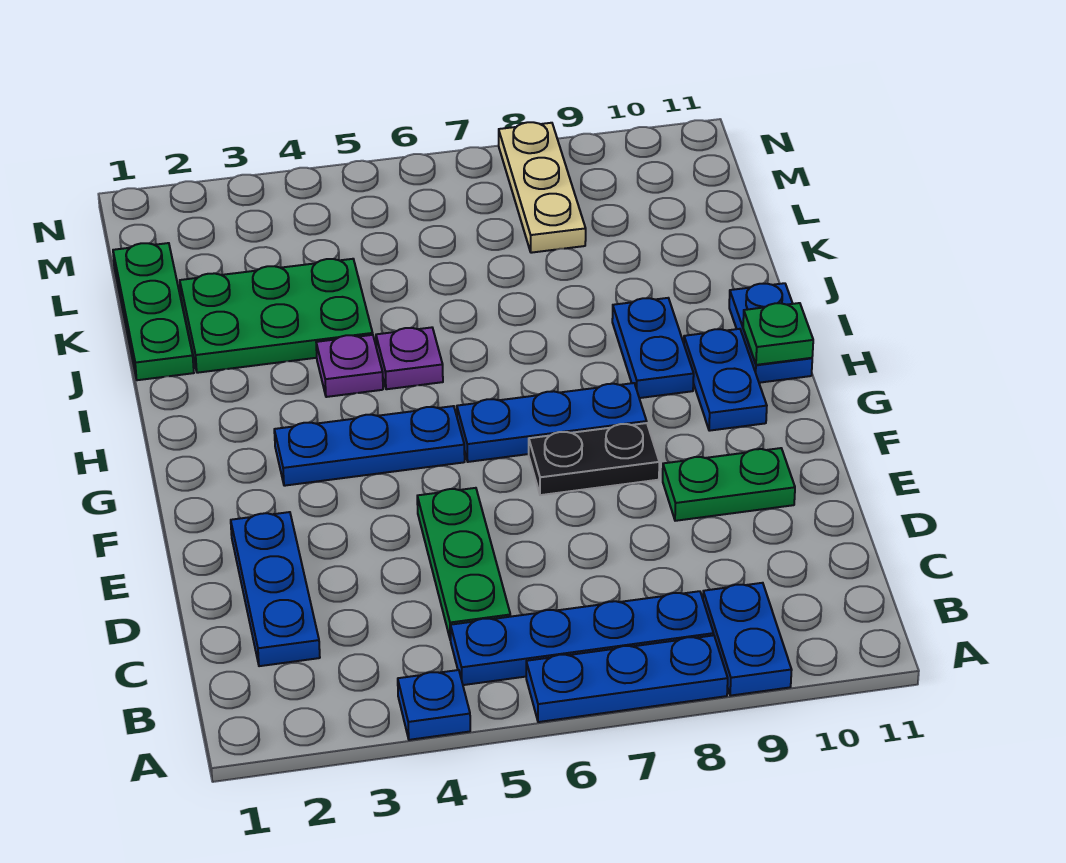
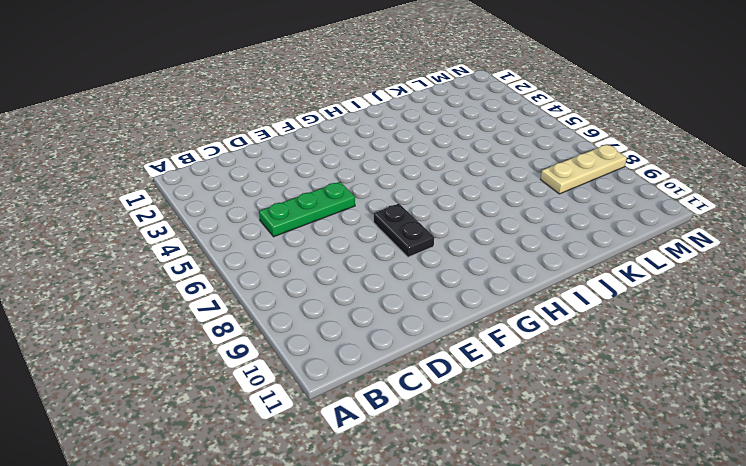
none -> blue 1x1 plate [398,670,470,740]
none -> blue 1x3 plate [526,635,728,722]
none -> blue 1x2 plate [703,583,792,696]

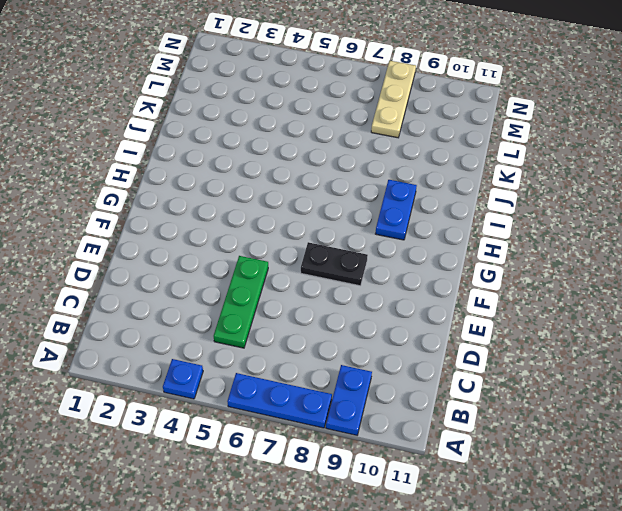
none -> blue 1x4 plate [451,591,714,685]
none -> blue 1x3 plate [231,512,320,666]
none -> green 1x2 plate [663,448,795,521]

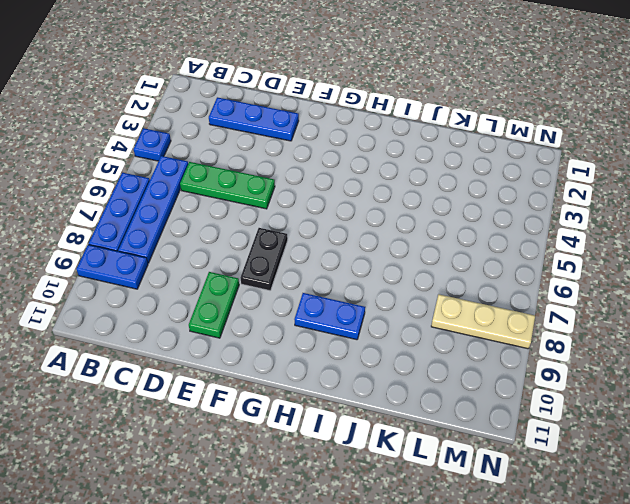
none -> blue 1x3 plate [274,406,465,486]
none -> blue 1x3 plate [457,383,647,462]
none -> blue 1x2 plate [684,329,767,431]

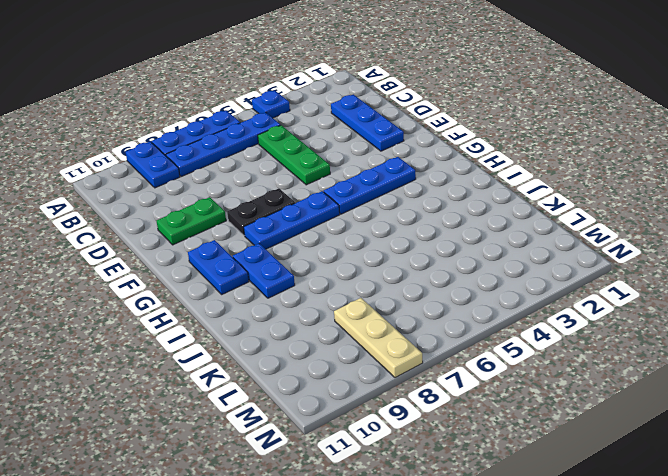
none -> blue 1x2 plate [729,283,812,383]
none -> purple 1x1 plate [316,335,383,397]
none -> purple 1x1 plate [376,327,443,389]

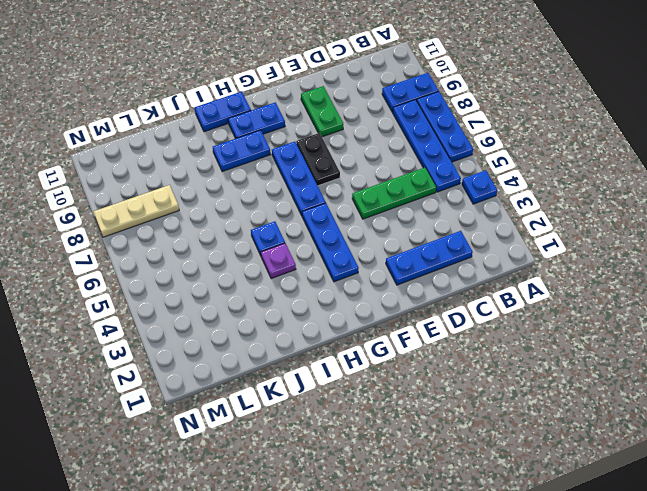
blue 1x1 plate [251,221,285,255] -> purple 1x1 plate [376,327,443,389]
none -> green 1x3 plate [113,243,194,380]
none -> green 2x3 plate [180,259,373,373]
none -> green 1x1 plate [743,303,813,365]

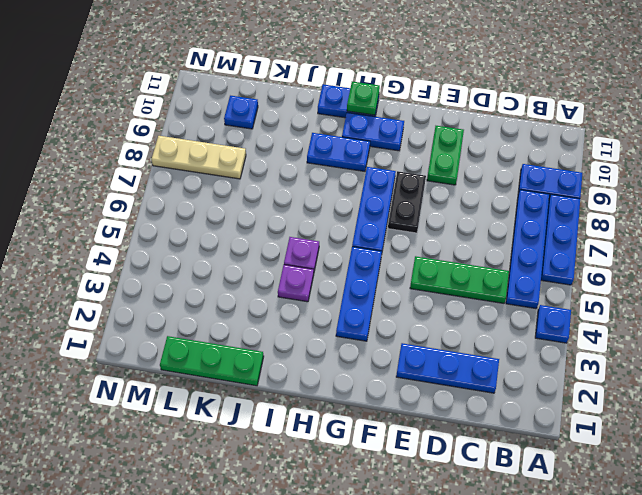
blue 1x1 plate [224,96,258,129] -> none
none -> green 2x3 plate [180,259,373,373]

